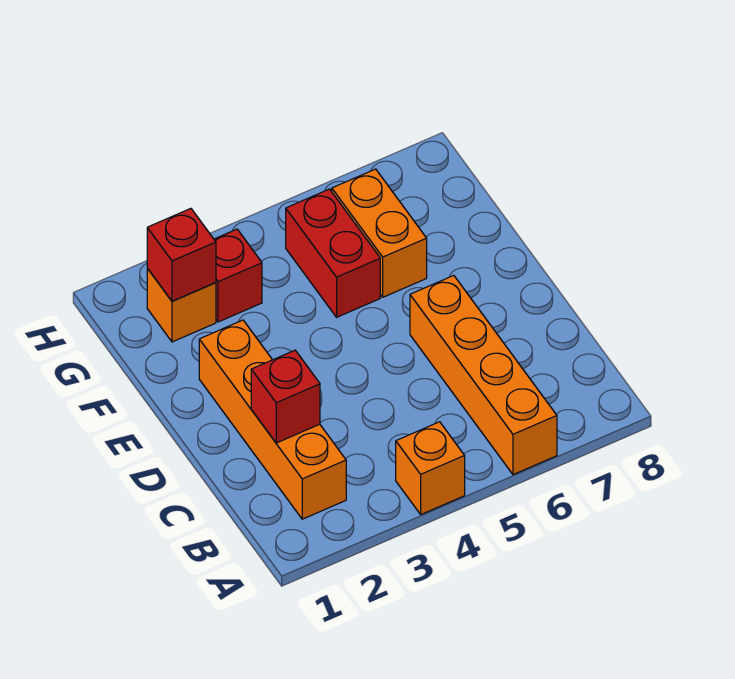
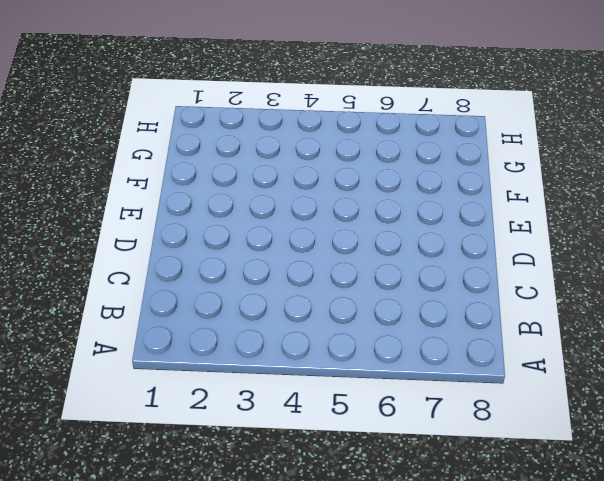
none -> orange 1x1 brick [396,422,465,514]
none -> orange 1x4 brick [410,276,557,475]

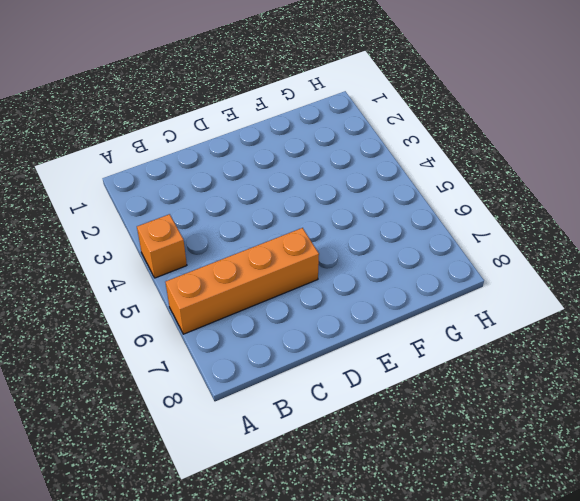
none -> orange 1x4 brick [199,320,346,519]
none -> red 1x2 brick [286,189,380,317]

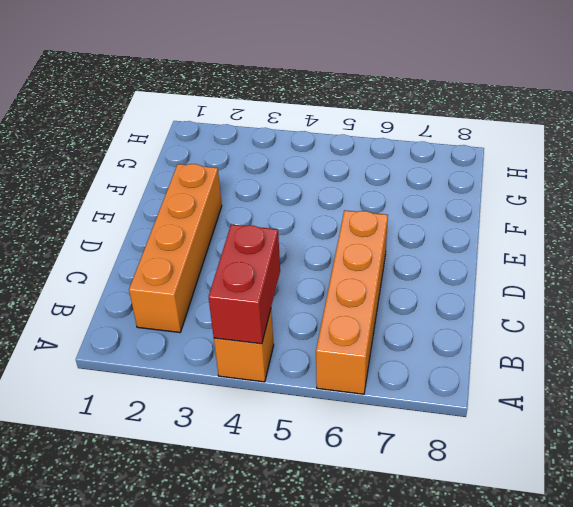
red 1x2 brick [208,224,280,344] -> red 1x2 brick moved to [286,189,380,317]
none -> orange 1x2 brick [332,169,427,297]
none -> orange 1x1 brick [147,268,216,342]

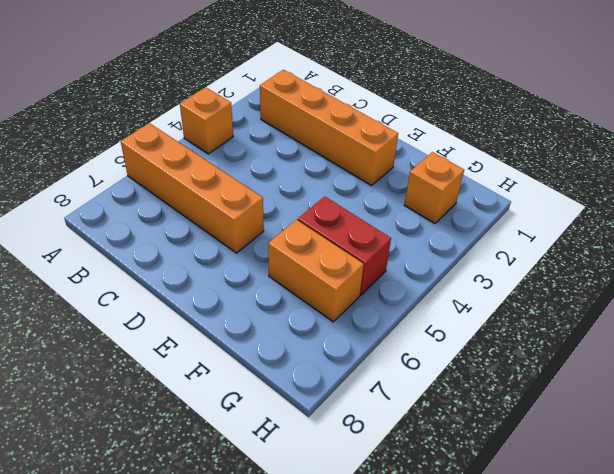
none -> red 1x1 brick [214,229,262,322]
none -> red 1x1 brick [251,350,320,443]

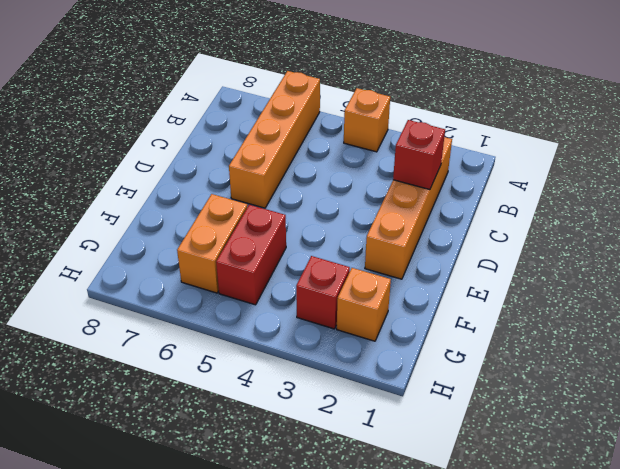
none -> red 1x1 brick [147,209,216,301]

